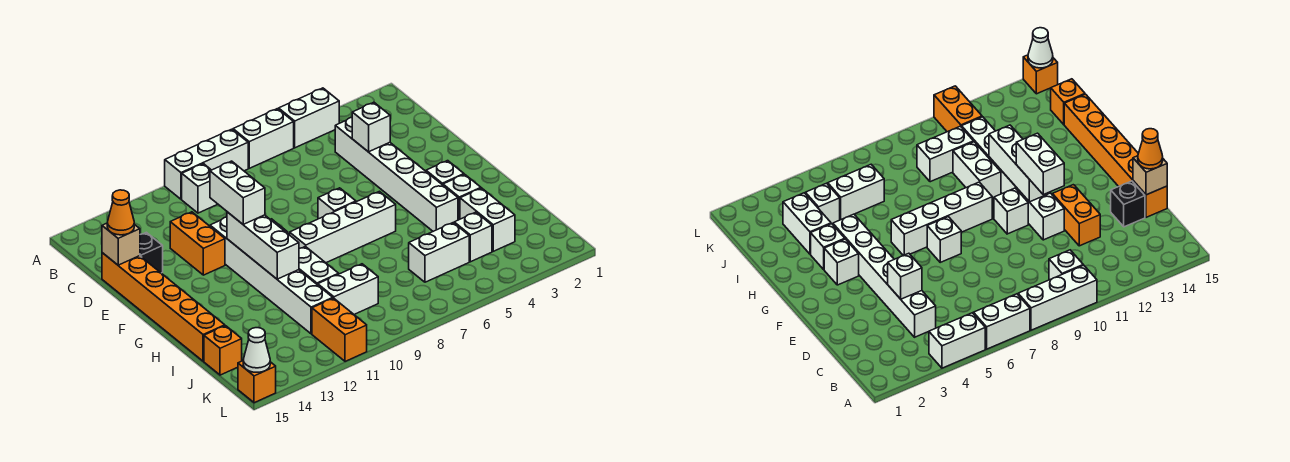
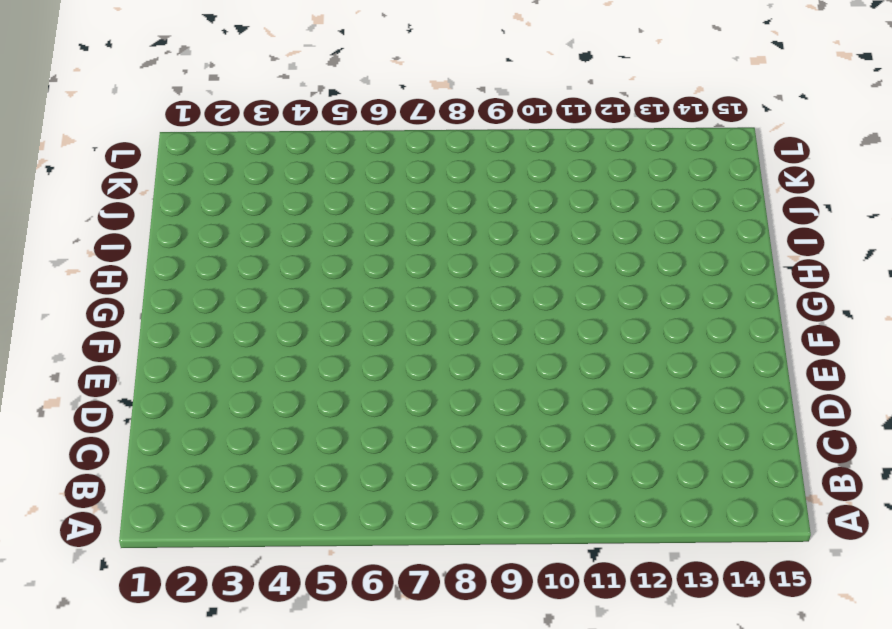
none -> white 1x2 brick [279,88,339,148]
none -> white 1x2 brick [233,109,294,168]
none -> white 1x3 brick [165,129,248,199]

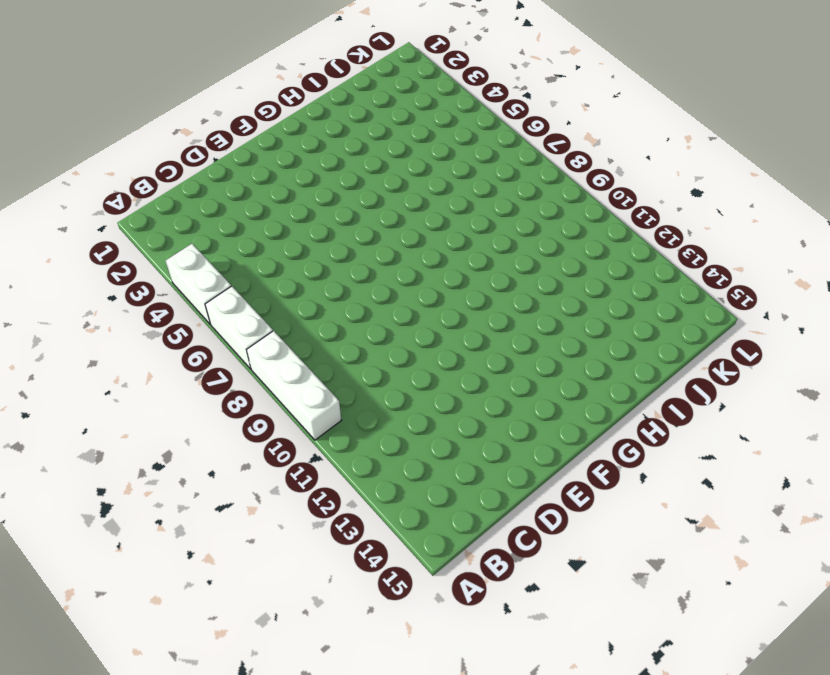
none -> white 1x1 brick [182,164,217,213]
none -> white 1x6 brick [335,117,458,231]
none -> orange 1x2 brick [170,212,225,275]

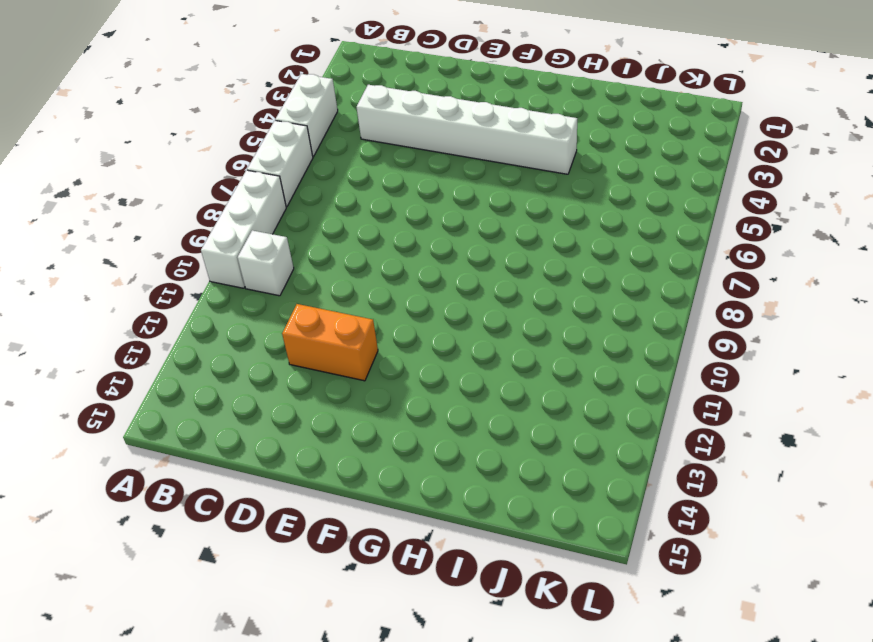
none -> black 1x1 brick [140,232,163,273]
none -> orange 1x6 brick [102,253,225,361]
none -> white 1x6 brick [210,217,333,334]

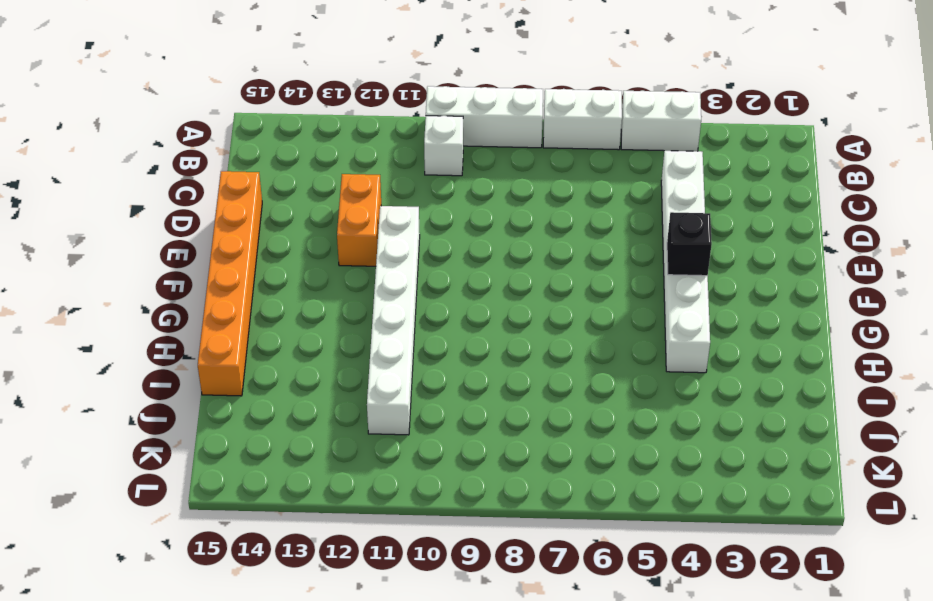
black 1x1 brick [667,212,712,276] -> black 1x1 brick moved to [140,232,163,273]
none -> white 1x1 brick [318,188,356,219]
none -> white 1x1 brick [994,188,1028,234]
none -> white 1x1 brick [426,161,464,185]

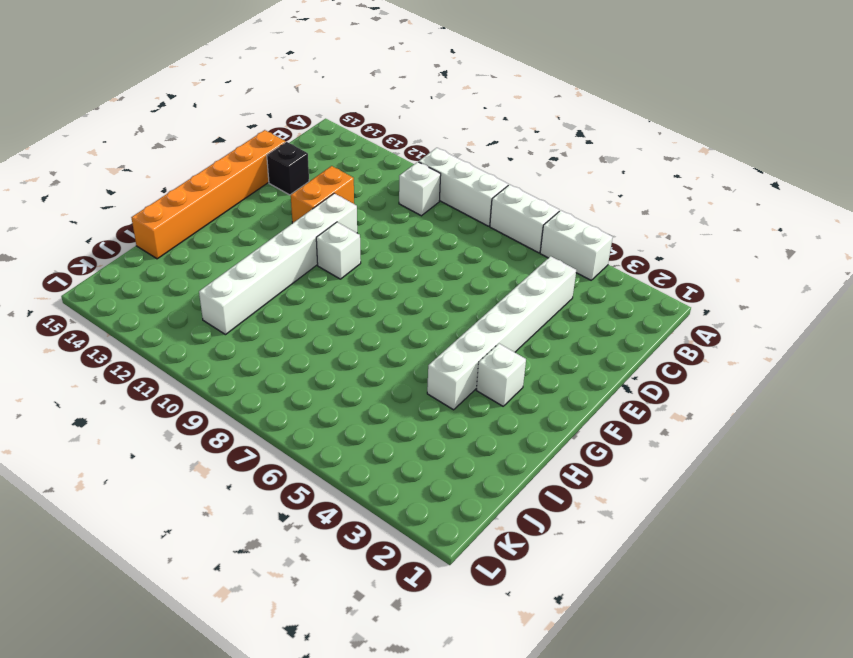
none -> white 1x1 brick [318,188,356,219]
none -> white 1x4 brick [290,191,396,263]
none -> white 1x1 brick [443,174,481,220]

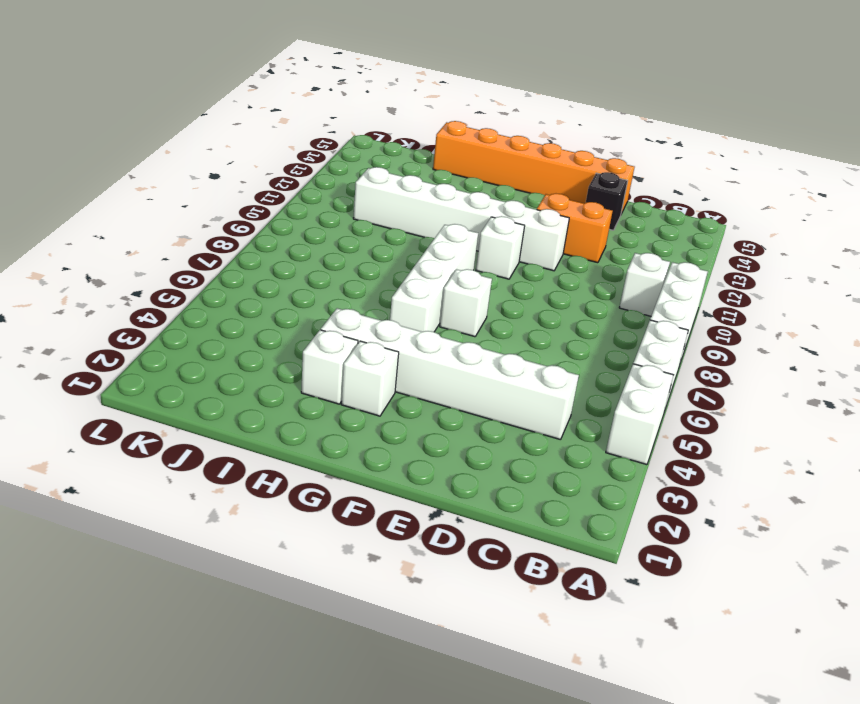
none -> white 1x2 brick [299,246,338,285]
none -> white 1x2 brick [460,188,515,251]
none -> white 1x1 brick [454,212,492,262]

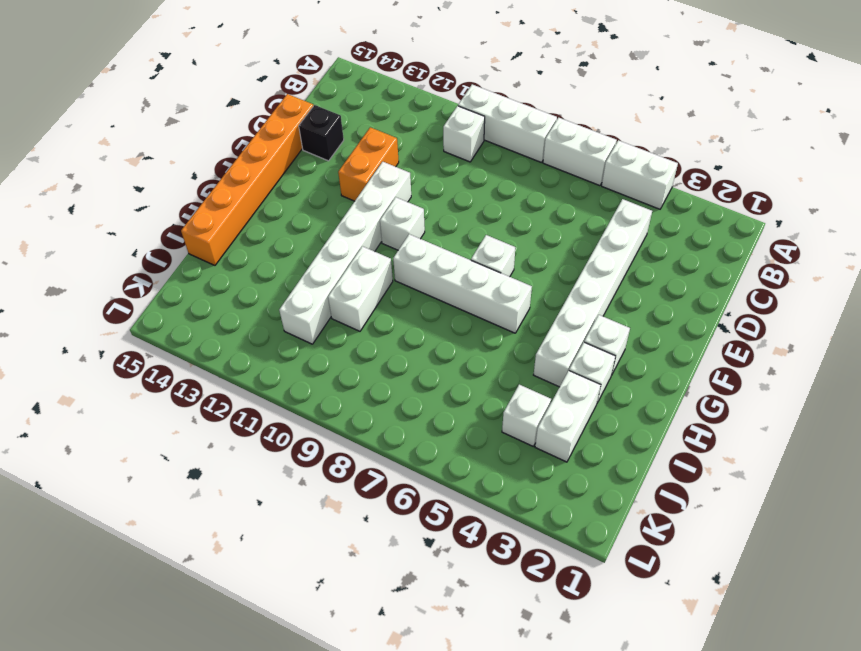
none -> white 1x2 brick [409,223,469,282]
none -> white 1x2 brick [318,264,378,314]
none -> orange 1x1 brick [204,326,242,375]

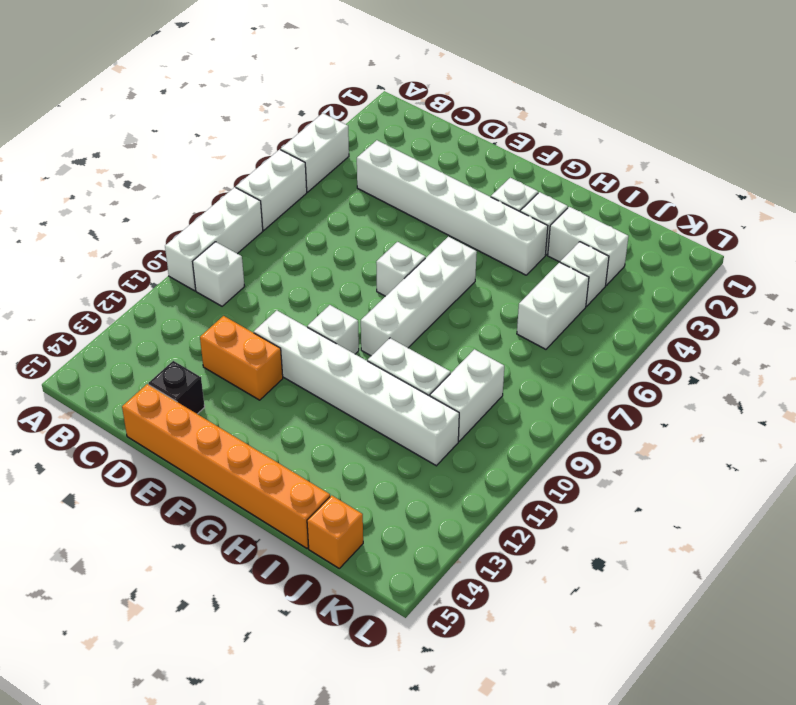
none -> orange 1x2 brick [312,298,367,361]
none -> orange 1x1 brick [238,361,276,403]
none -> white 1x1 brick [352,102,390,152]

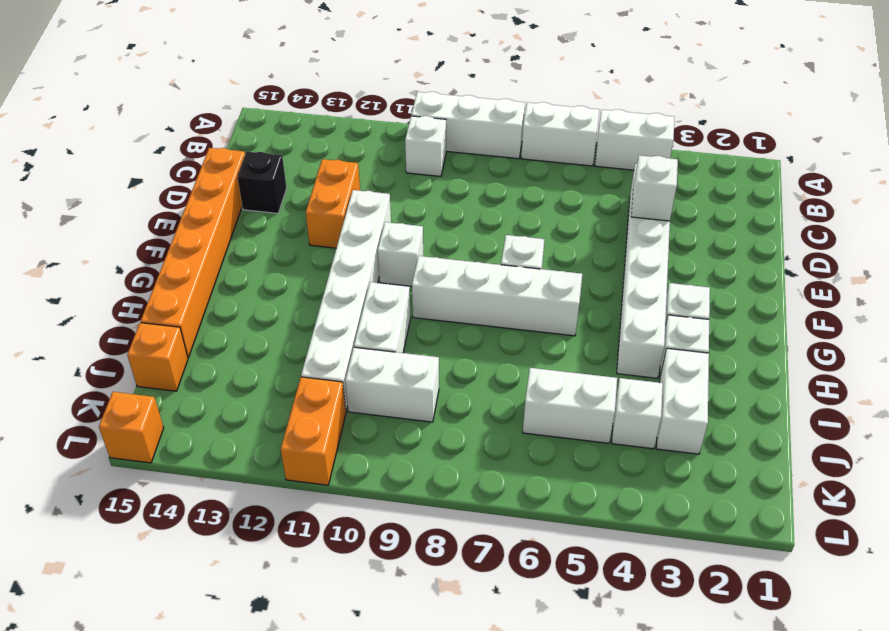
none -> tan 1x1 brick [102,223,140,265]
none -> white 1x3 brick [227,212,299,279]
none -> white 1x1 cone [243,328,270,372]

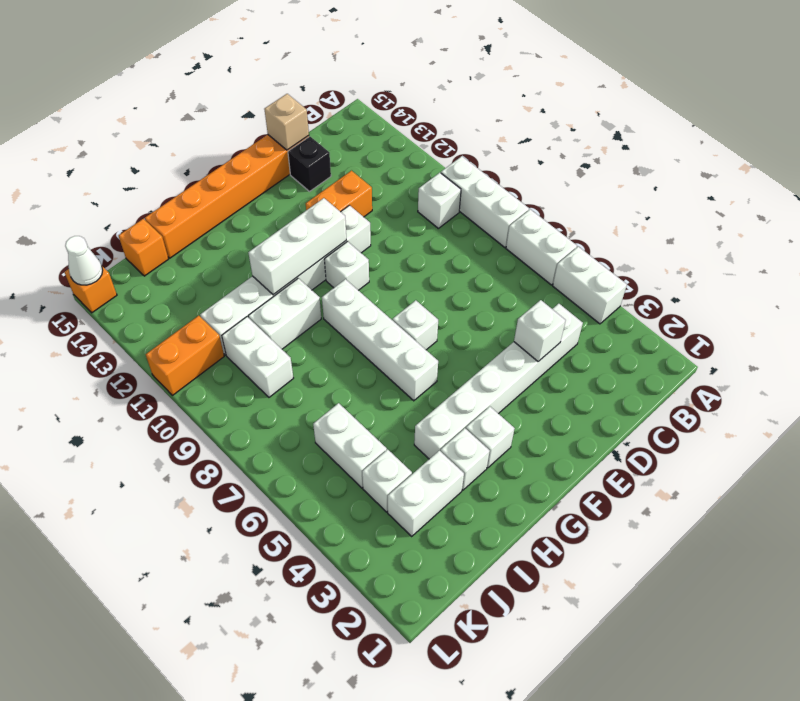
none -> orange 1x1 cone [107,190,134,235]
none -> white 1x2 brick [210,161,265,224]

